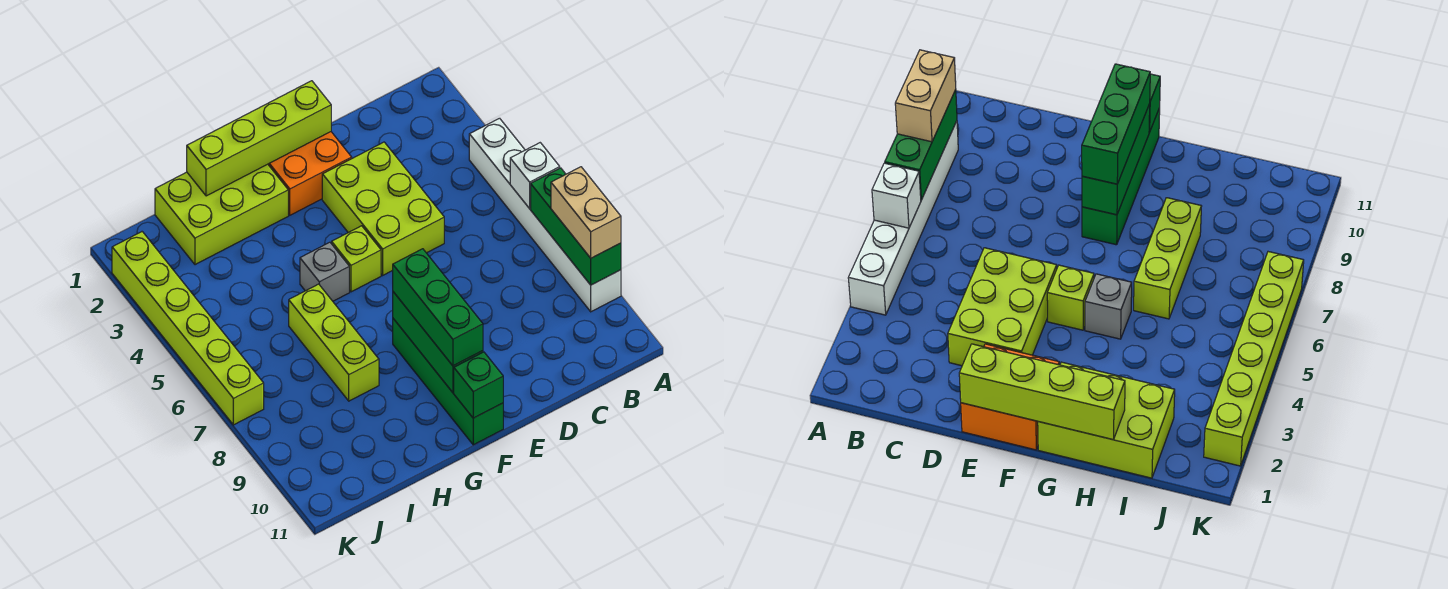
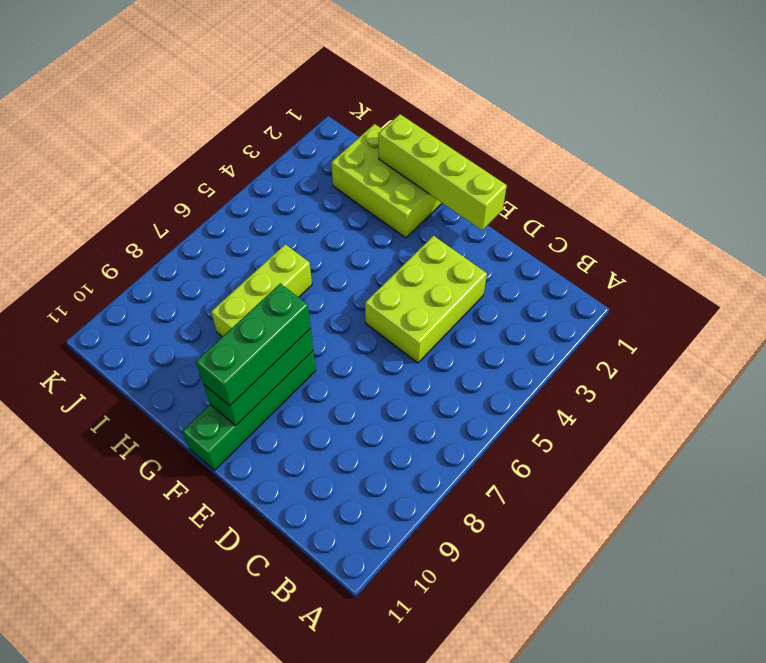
none -> white 1x6 brick [469,118,621,312]
none -> orange 2x2 brick [268,132,352,215]
none -> lime 1x1 brick [332,226,381,292]

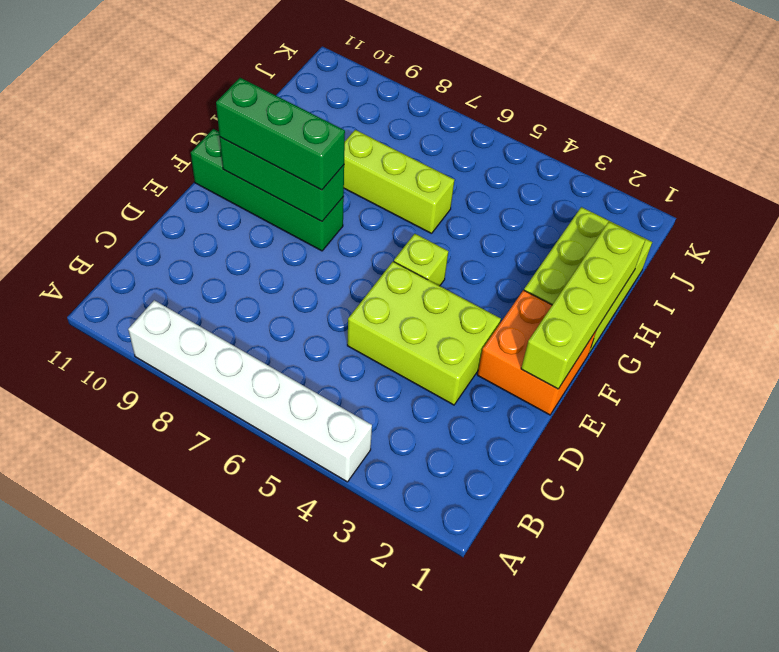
none -> grey 1x1 brick [300,242,349,301]
none -> lime 1x6 brick [112,232,264,425]
none -> white 1x1 brick [510,143,560,209]

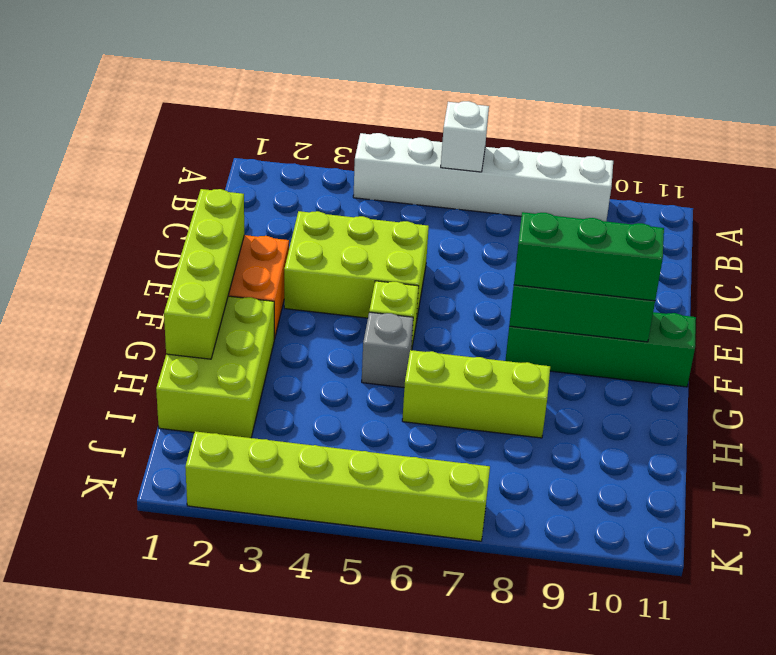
none -> green 1x3 brick [531,168,621,285]
none -> green 1x1 brick [454,352,503,418]
none -> tan 1x2 brick [551,167,621,258]

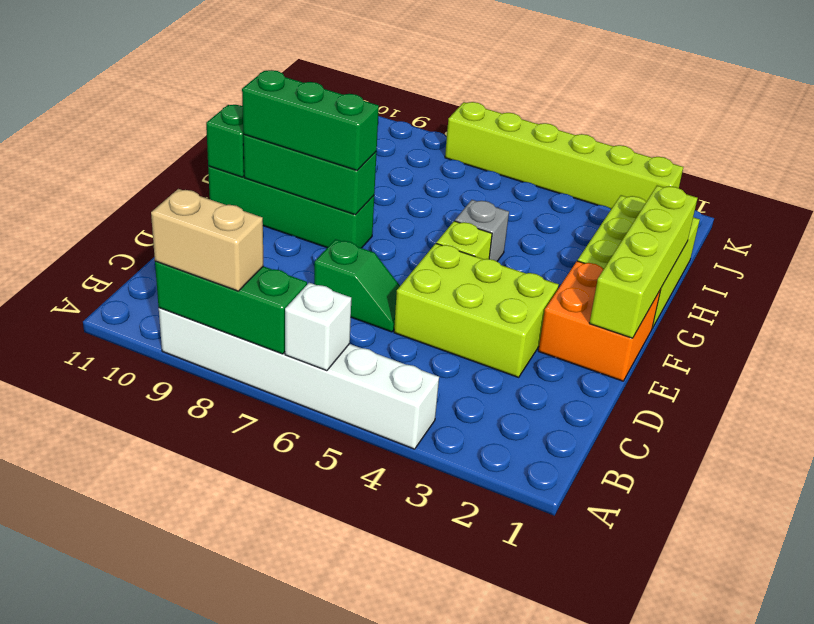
green 1x2 slope [314,239,400,332] -> none
none -> lime 1x3 brick [289,284,379,401]

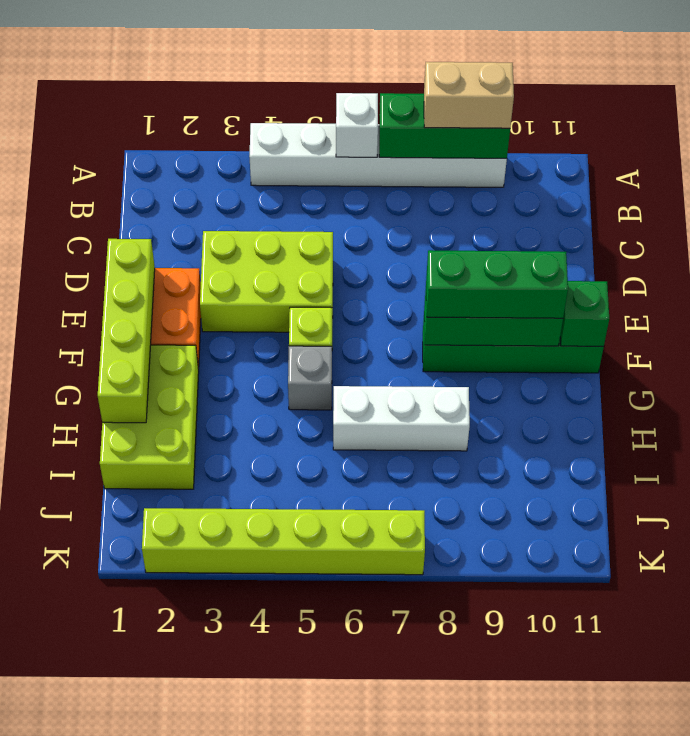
white 1x3 brick [333,386,470,451] -> lime 1x3 brick [289,284,379,401]

